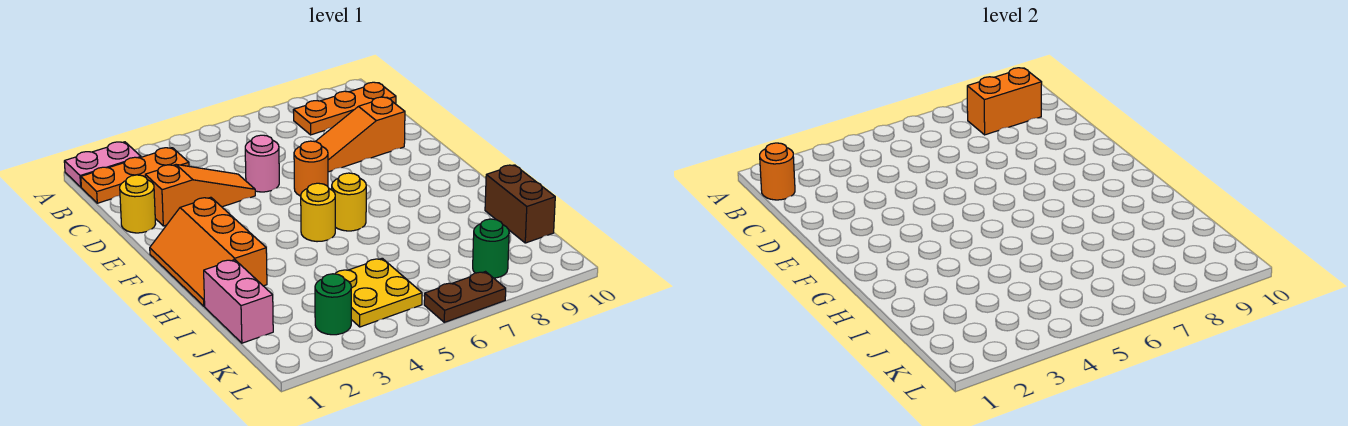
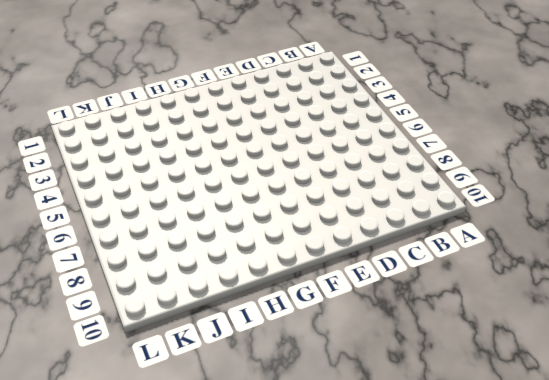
none -> pink 1x2 plate [64,142,141,187]
none -> orange 1x3 plate [81,148,189,203]
none -> orange 1x3 plate [293,82,396,135]

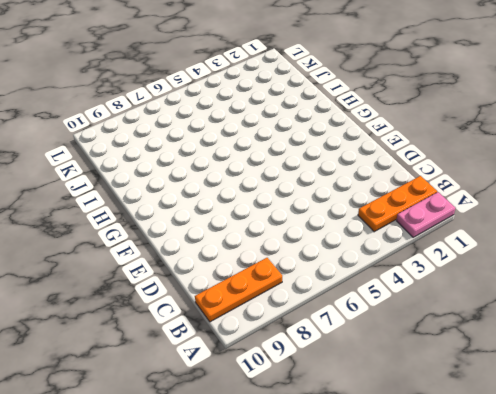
none -> yellow 1x1 round brick [120,175,156,233]
none -> orange 1x3 slope [145,165,255,226]
none -> pink 1x1 round brick [245,135,279,192]

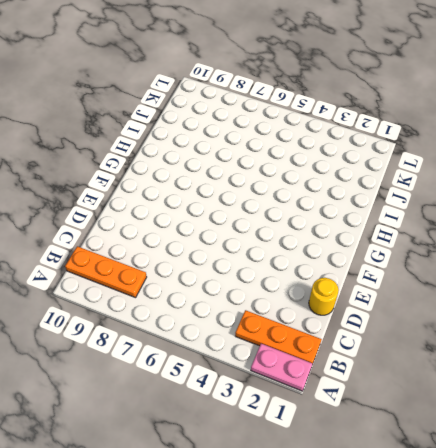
none -> orange 1x3 slope [145,165,255,226]
none -> pink 1x1 round brick [245,135,279,192]
none -> orange 1x3 slope [315,97,405,172]

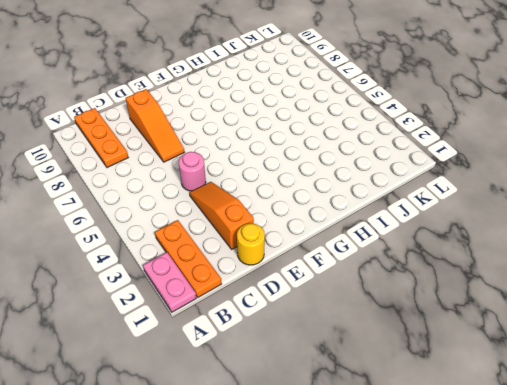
none -> orange 1x1 round brick [294,141,328,196]
none -> orange 2x3 slope [150,197,267,306]
none -> yellow 1x1 round brick [301,183,335,242]

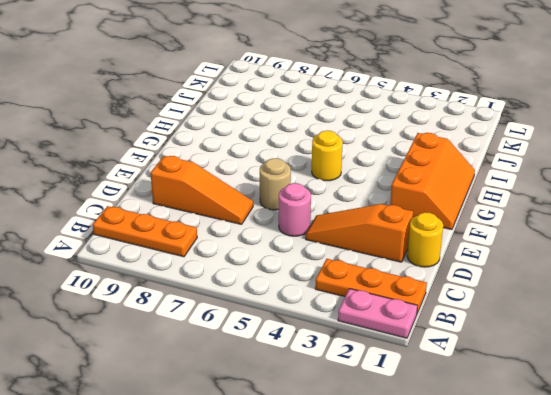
tan 1x1 round brick [260,158,291,210] -> orange 1x1 round brick [294,141,328,196]
none -> yellow 1x1 round brick [332,173,366,231]
none -> pink 1x2 brick [204,260,273,343]
none -> brown 1x2 brick [485,165,555,243]

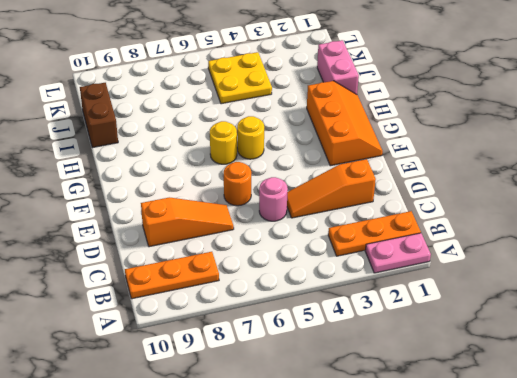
none -> yellow 1x1 round brick [120,175,156,233]
none -> green 1x1 round brick [315,274,351,335]
none -> green 1x1 round brick [473,219,509,278]

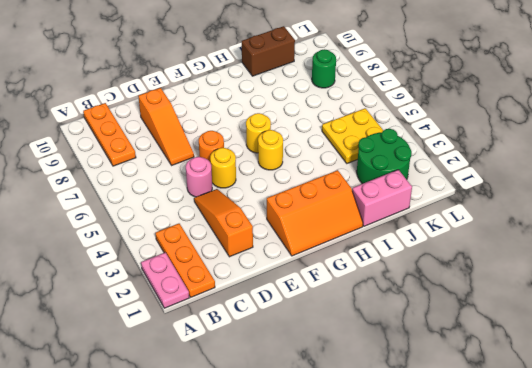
yellow 1x1 round brick [210,148,236,188] -> yellow 1x1 round brick moved to [120,175,156,233]
green 2x2 round brick [357,129,412,184] -> green 1x1 round brick [315,274,351,335]
none -> brown 1x2 plate [424,272,506,322]
none -> orange 1x1 round brick [760,143,795,200]
none -> orange 1x2 brick [967,68,1042,135]

